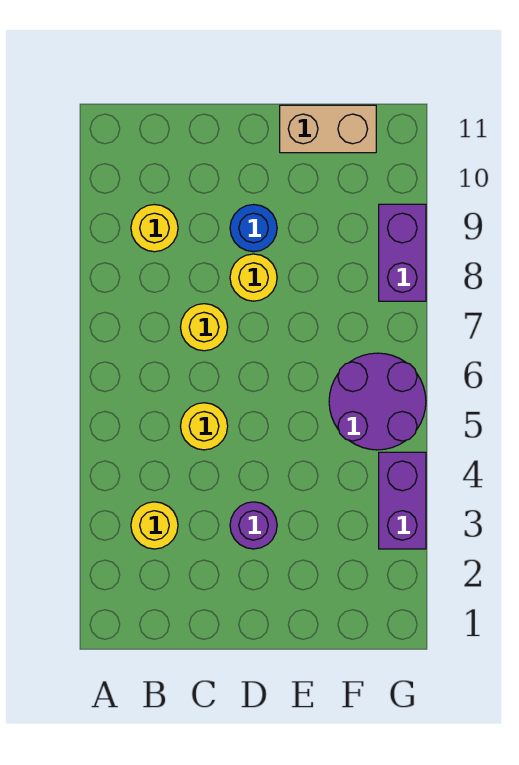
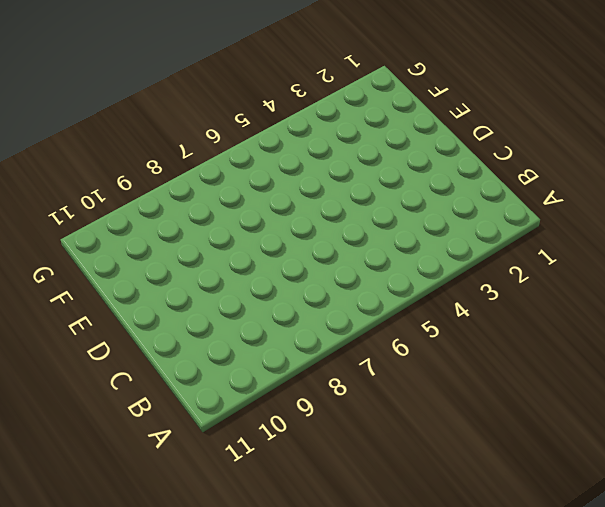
none -> yellow 1x1 round brick [131,502,178,549]
none -> yellow 1x1 round brick [131,205,178,252]

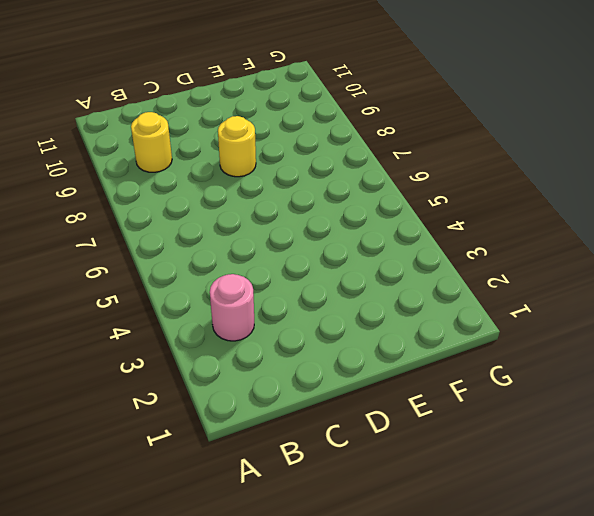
pink 1x1 round brick [210,274,254,341] -> yellow 1x1 round brick [131,502,178,549]
none -> yellow 1x1 round brick [180,403,228,450]
none -> yellow 1x1 round brick [181,304,228,351]

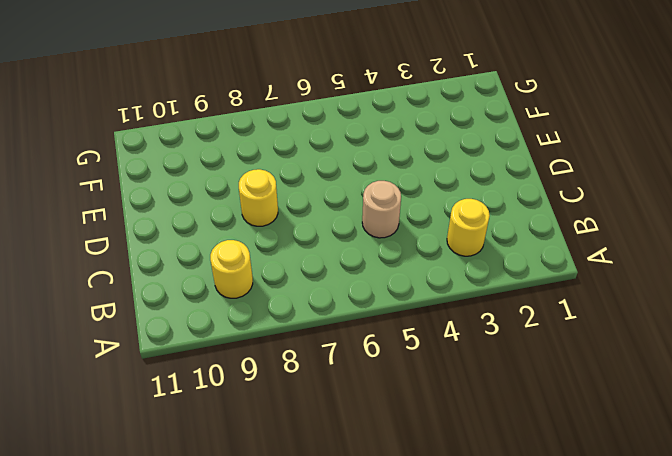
tan 1x1 round brick [362,181,401,238] -> yellow 1x1 round brick [180,403,228,450]
none -> yellow 1x1 round brick [181,304,228,351]
none -> purple 1x1 round brick [230,502,277,549]

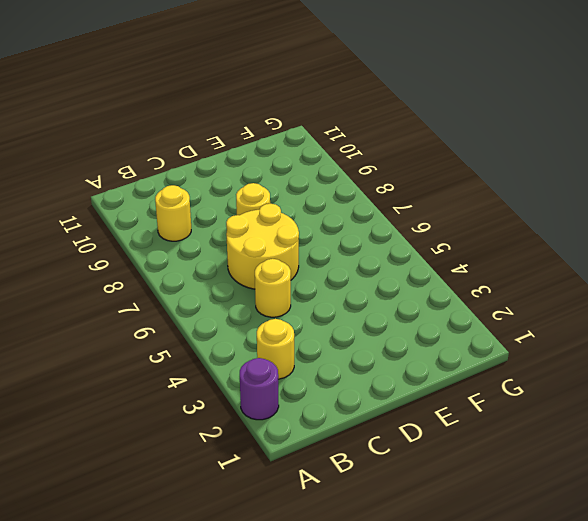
purple 1x1 round brick [240,358,279,420] -> purple 1x1 round brick moved to [230,502,277,549]
yellow 2x2 round brick [226,203,299,289] -> yellow 1x1 round brick [181,304,228,351]
none -> blue 1x1 round brick [230,205,277,252]
none -> tan 1x2 brick [280,105,376,153]

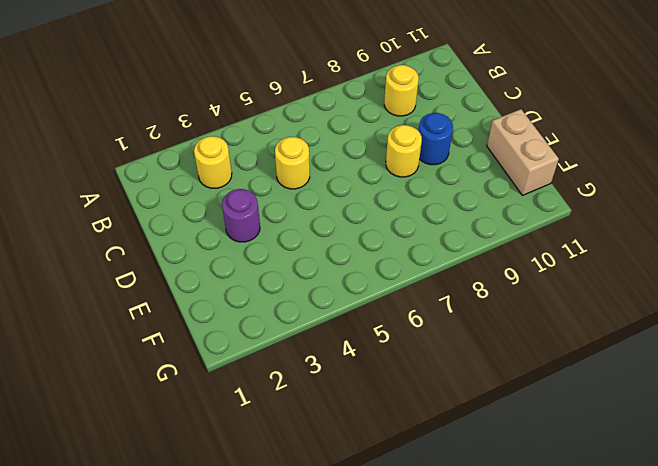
none -> yellow 1x1 round brick [181,304,228,351]
none -> purple 2x2 round brick [329,353,426,450]

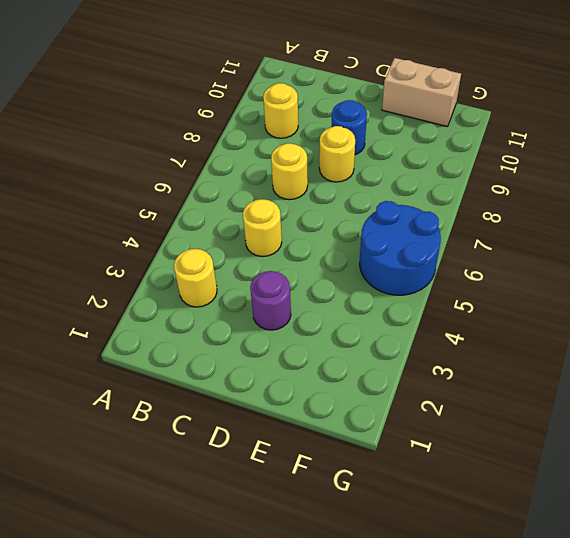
blue 2x2 round brick [359,201,441,295] -> purple 2x2 round brick [329,353,426,450]
none -> purple 1x2 brick [379,452,426,549]
none -> purple 1x2 brick [379,204,426,301]

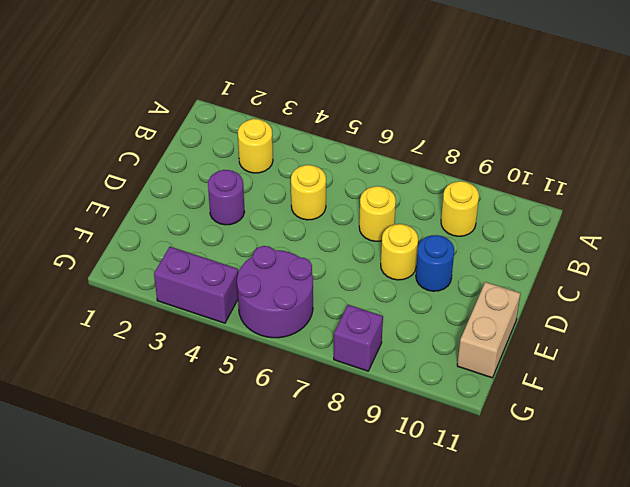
purple 1x1 brick [334,305,383,371] -> purple 1x2 brick [379,204,426,301]

